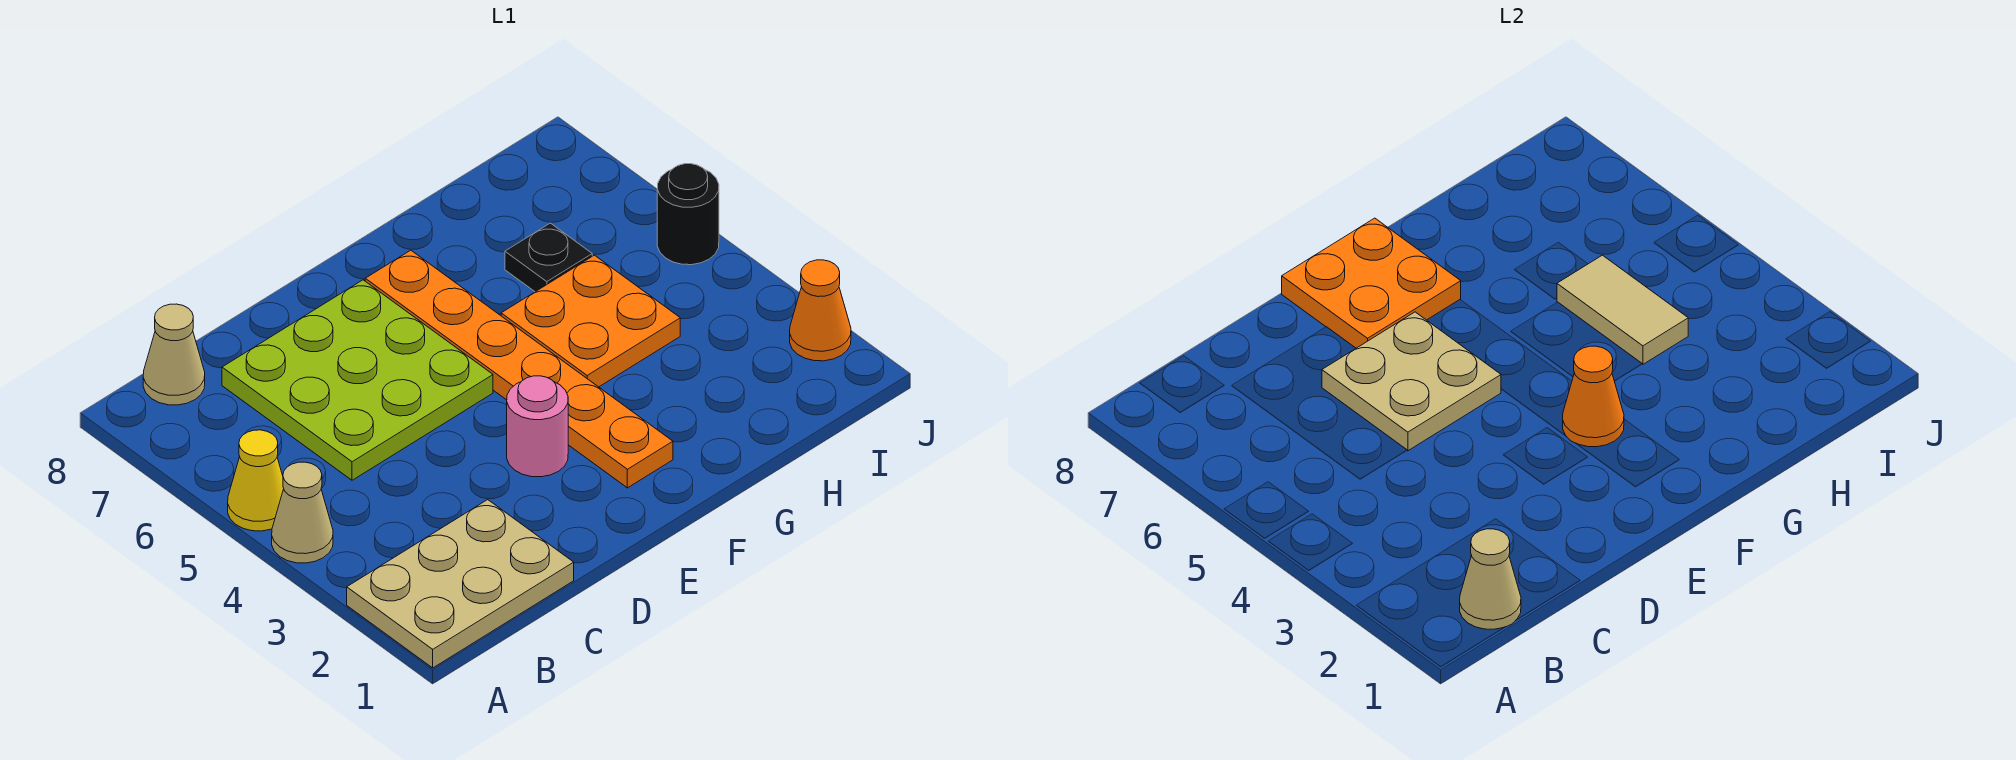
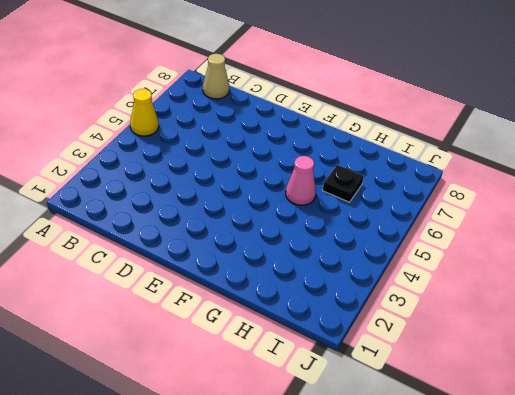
pink 1x1 cone [286,156,316,205] -> orange 2x2 plate [501,255,680,387]
none -> tan 2x3 plate [347,500,574,668]
none -> tan 1x1 cone [272,462,333,563]
none -> lime 3x3 plate [222,280,493,480]

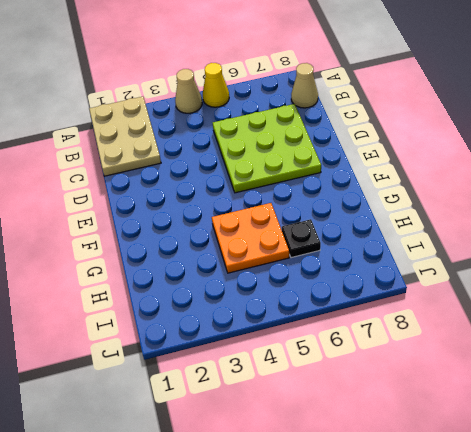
none -> pink 1x1 round brick [507,376,568,477]
none -> orange 1x6 plate [365,250,673,488]
none -> orange 1x1 cone [790,260,851,361]

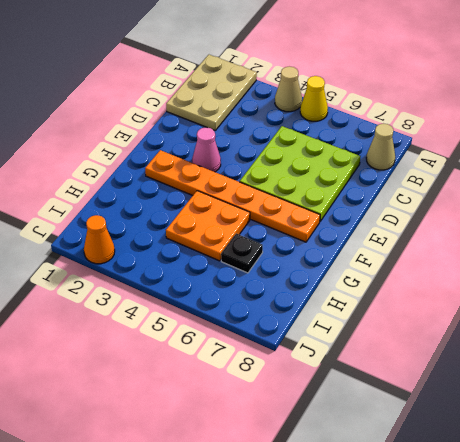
pink 1x1 cone [192,127,221,172] -> pink 1x1 round brick [507,376,568,477]
none -> black 1x1 round brick [657,164,719,265]
none -> tan 1x1 cone [1460,529,1521,629]
none -> tan 2x2 plate [1322,312,1501,451]

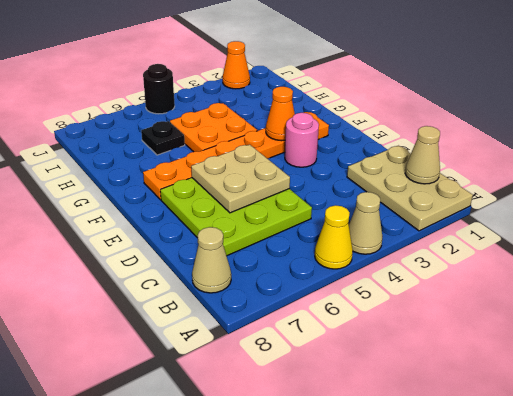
none -> orange 2x2 plate [1282,218,1461,348]
none -> tan 1x2 tile [1557,255,1688,364]

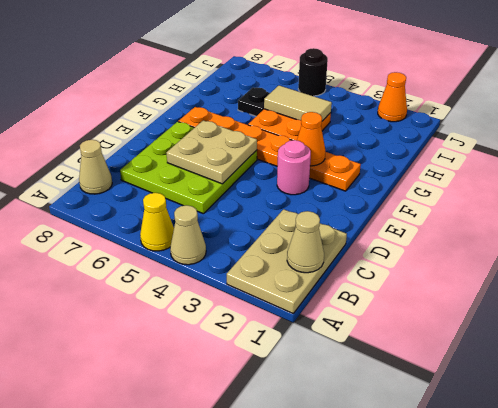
none -> orange 2x2 plate [1282,218,1461,348]

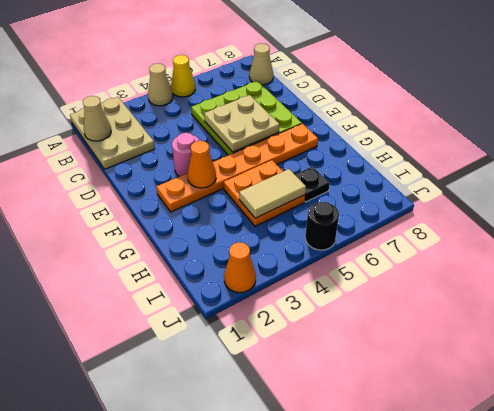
none -> orange 2x2 plate [1282,218,1461,348]

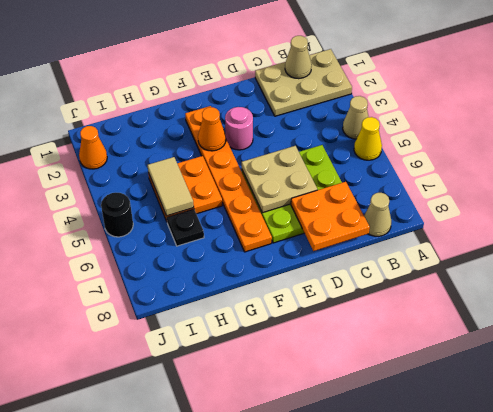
orange 2x2 plate [291,182,370,251] -> orange 2x2 plate moved to [1282,218,1461,348]

